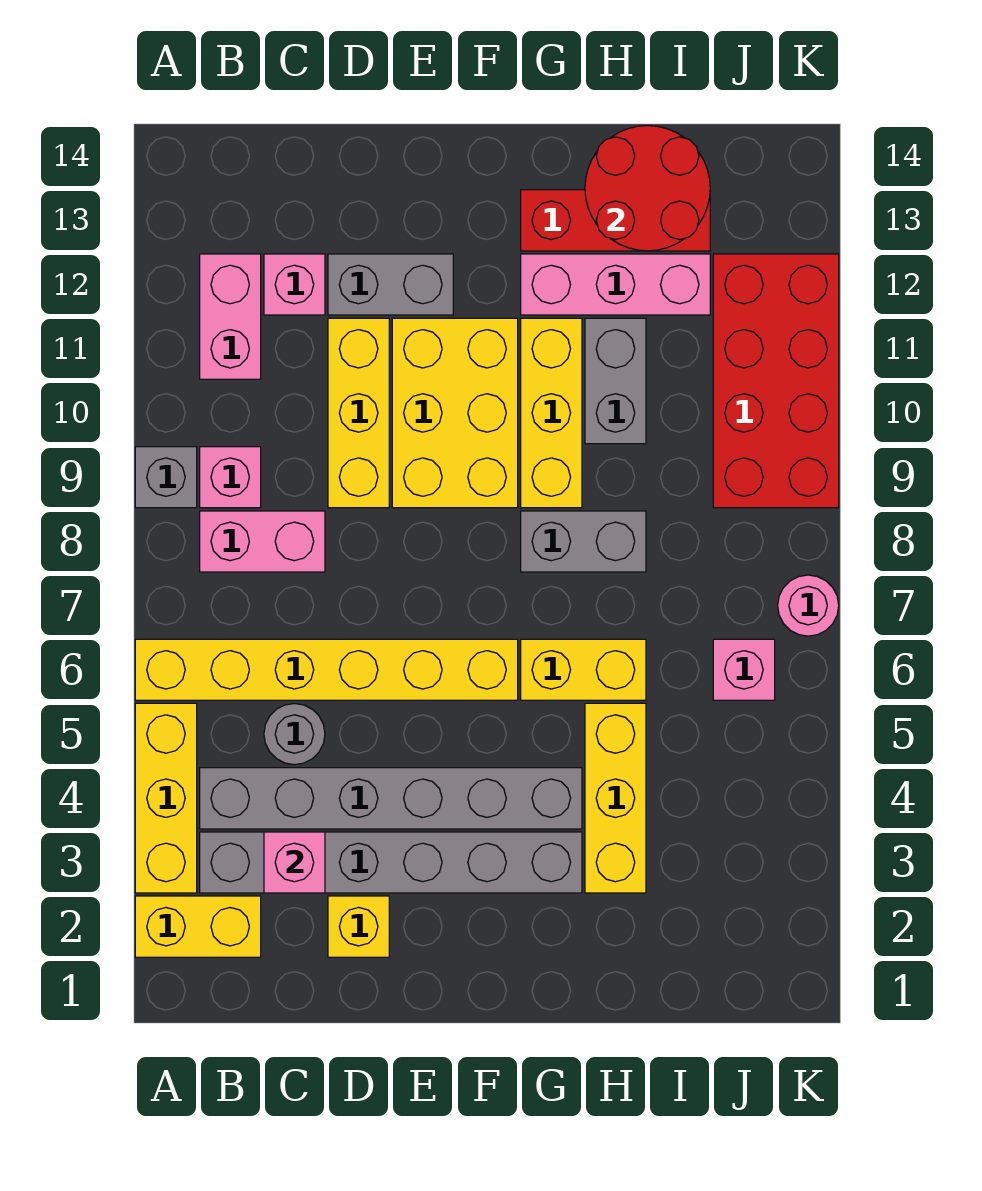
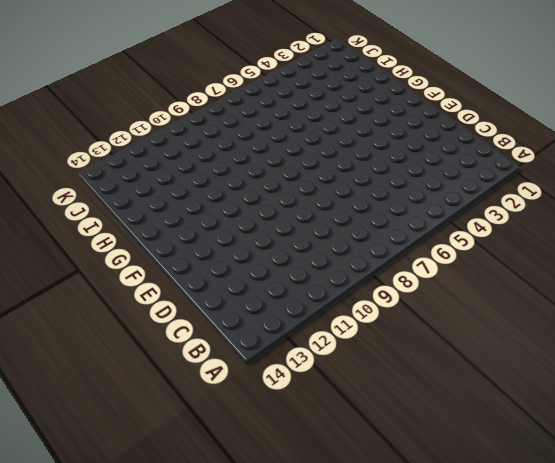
none -> yellow 1x2 brick [135,896,261,957]
none -> yellow 1x3 brick [135,703,197,893]
none -> yellow 1x6 brick [135,639,518,700]

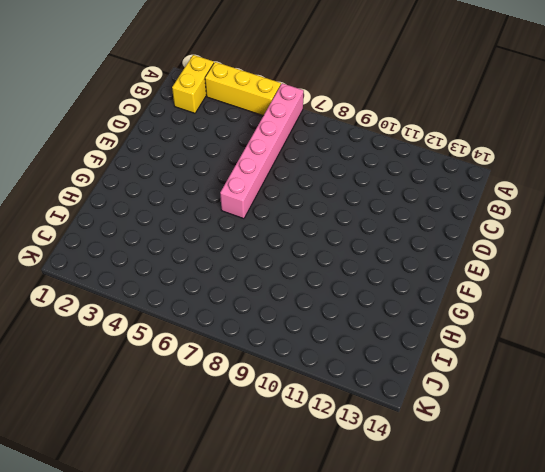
pink 1x6 brick [220,83,304,219] -> yellow 1x6 brick [135,639,518,700]
none -> grey 1x1 brick [135,447,197,508]
none -> grey 1x6 brick [200,832,582,893]
none -> grey 1x6 brick [200,768,582,829]

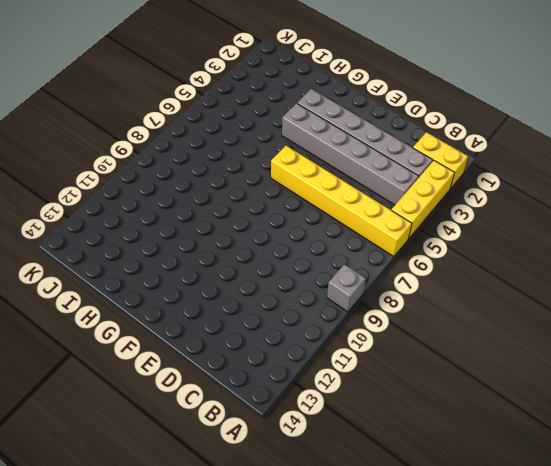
none -> pink 1x2 brick [200,511,325,572]
none -> pink 1x1 brick [200,447,261,508]
none -> pink 1x2 brick [200,254,261,379]

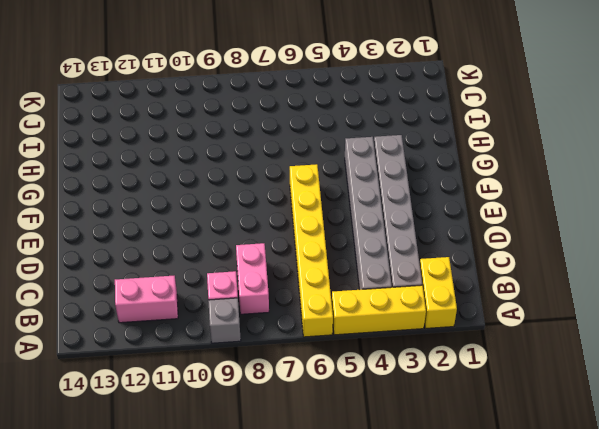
none -> grey 1x1 round brick [264,704,325,765]
none -> pink 1x1 brick [264,254,325,315]
none -> yellow 1x1 brick [328,896,389,957]

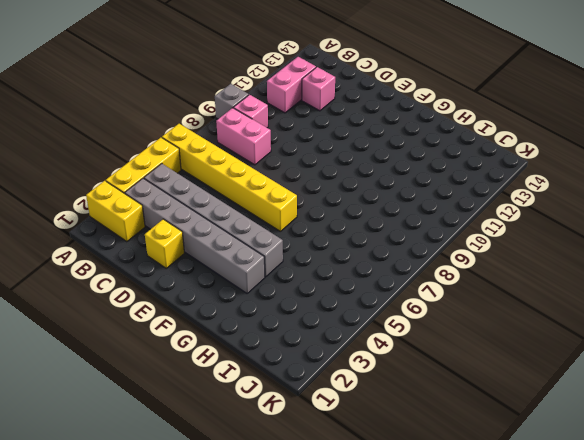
none -> grey 1x1 round brick [264,704,325,765]
none -> yellow 1x3 brick [328,318,389,508]
none -> grey 1x2 brick [328,254,453,315]

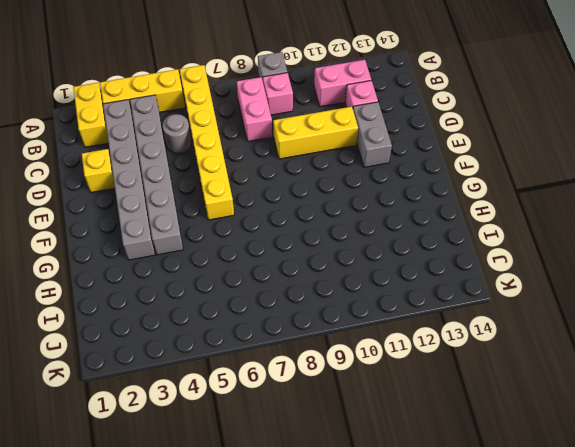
none -> yellow 2x3 brick [392,318,518,508]
none -> yellow 1x2 brick [521,639,646,700]
none -> grey 1x2 brick [521,511,646,572]

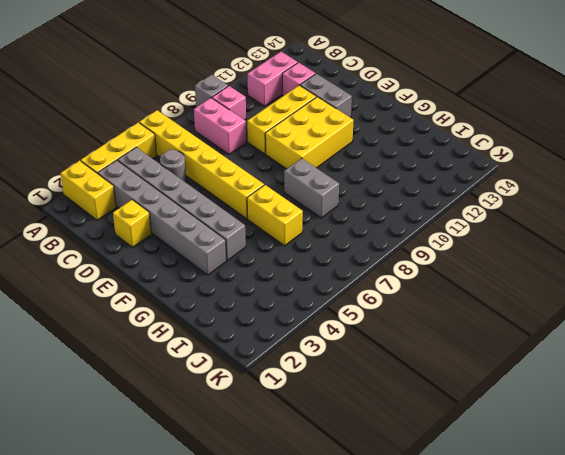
none -> yellow 1x3 brick [521,318,582,508]
none -> pink 1x3 brick [521,254,710,315]
none -> red 1x3 brick [521,190,710,251]

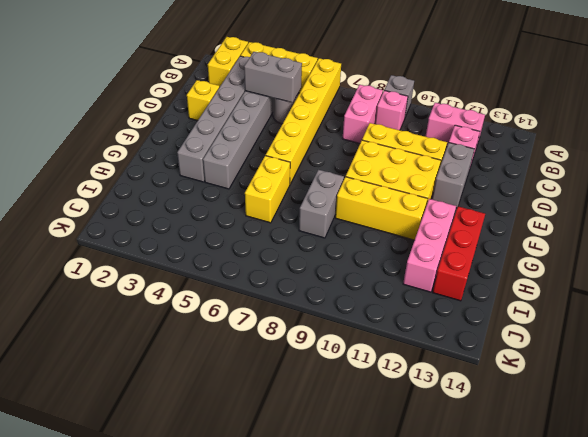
grey 1x2 brick [244,52,302,103] -> grey 1x2 brick moved to [585,318,646,444]
none -> yellow 1x3 brick [585,703,646,893]
none -> pink 1x1 brick [713,639,775,700]
none -> red 2x4 brick [713,254,839,508]

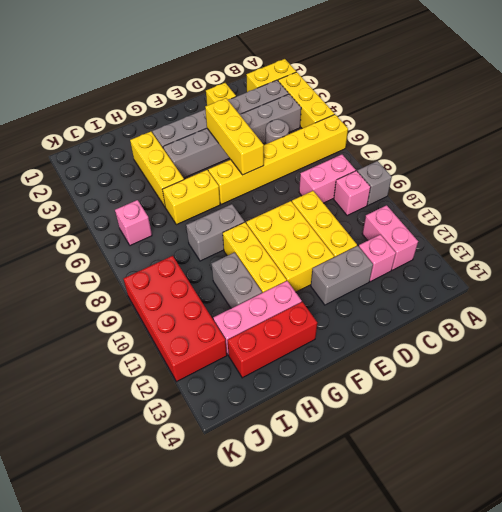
yellow 1x3 brick [205,98,264,175] -> none
none -> pink 1x1 round brick [778,575,839,636]
none -> pink 1x1 brick [264,832,325,893]
none -> red 2x2 round brick [585,126,710,251]

